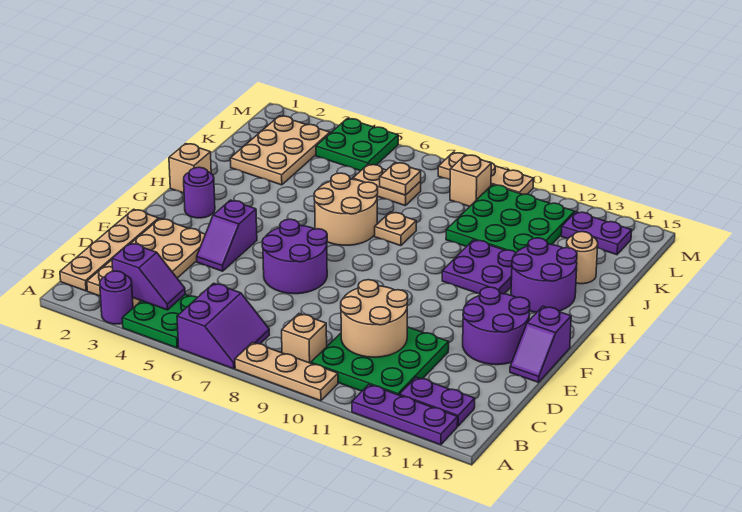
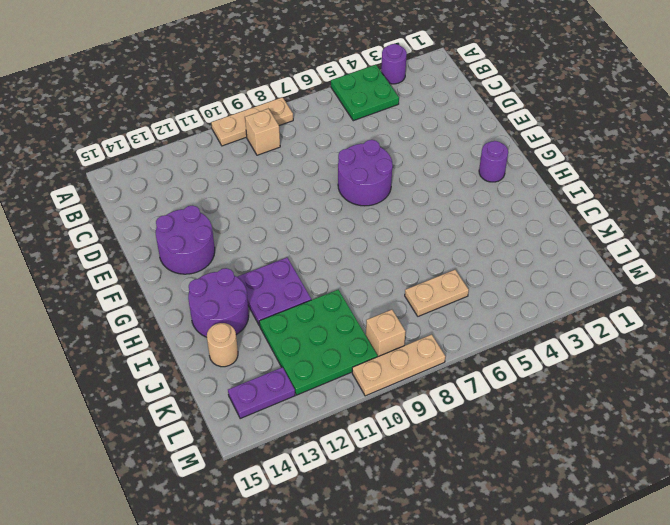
none -> purple 2x2 slope [177,283,269,369]
none -> purple 1x3 plate [352,385,458,445]
none -> tan 1x4 plate [60,209,159,291]
none -> tan 2x4 plate [87,219,205,308]

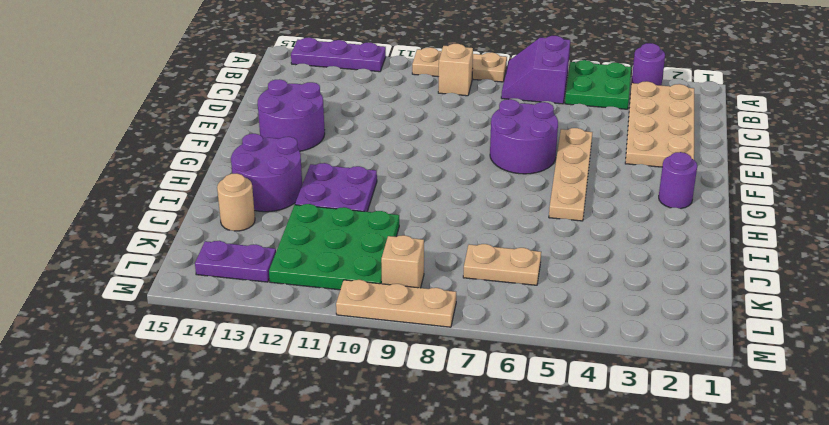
tan 1x4 plate [549,128,592,221] -> tan 1x4 plate moved to [60,209,159,291]
none -> green 3x3 plate [311,327,449,395]
none -> purple 1x2 plate [399,377,475,426]
none -> purple 1x2 slope [197,200,257,271]
none -> purple 1x2 slope [510,306,571,382]

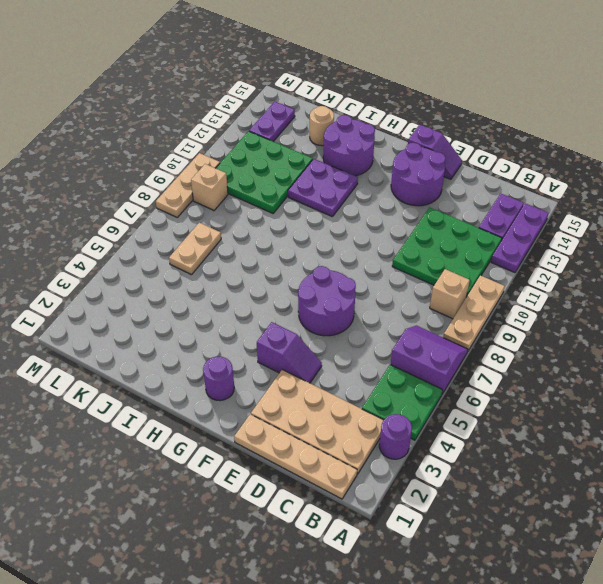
none -> tan 1x1 brick [169,144,211,193]
none -> tan 2x2 round brick [314,173,378,245]
none -> tan 1x1 plate [375,212,416,246]
none -> tan 2x3 plate [230,116,330,185]

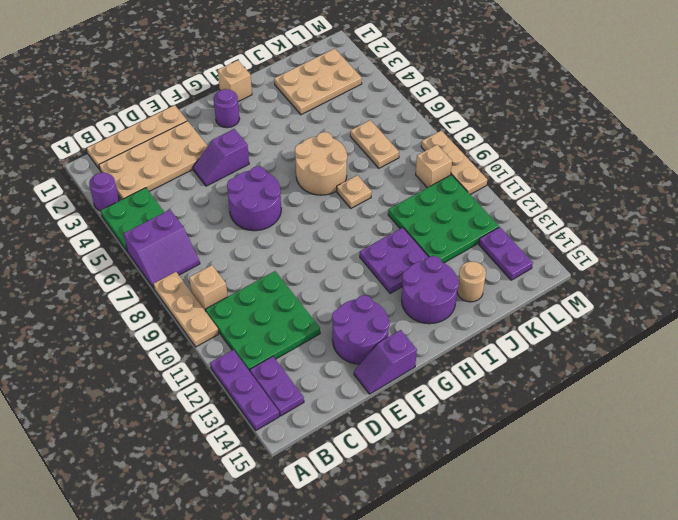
none -> green 2x2 plate [316,119,398,171]
none -> purple 1x2 slope [112,243,185,310]
none -> tan 2x2 round brick [341,280,408,357]
none -> tan 1x1 plate [380,163,421,195]

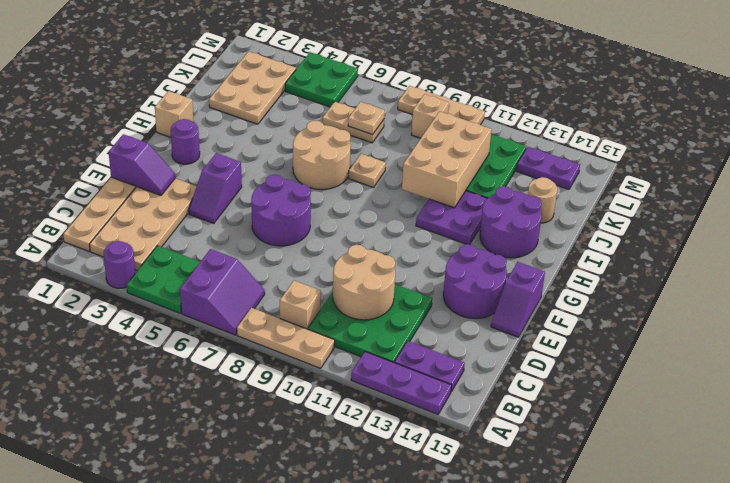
purple 1x2 slope [109,134,175,195] -> purple 1x2 slope moved to [112,243,185,310]
tan 2x3 brick [402,111,492,208] -> none

